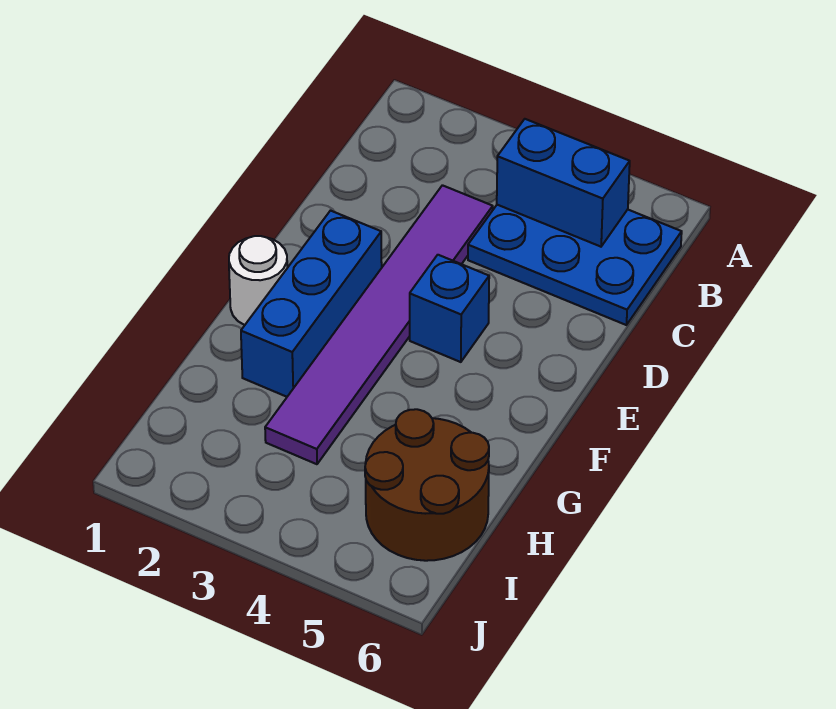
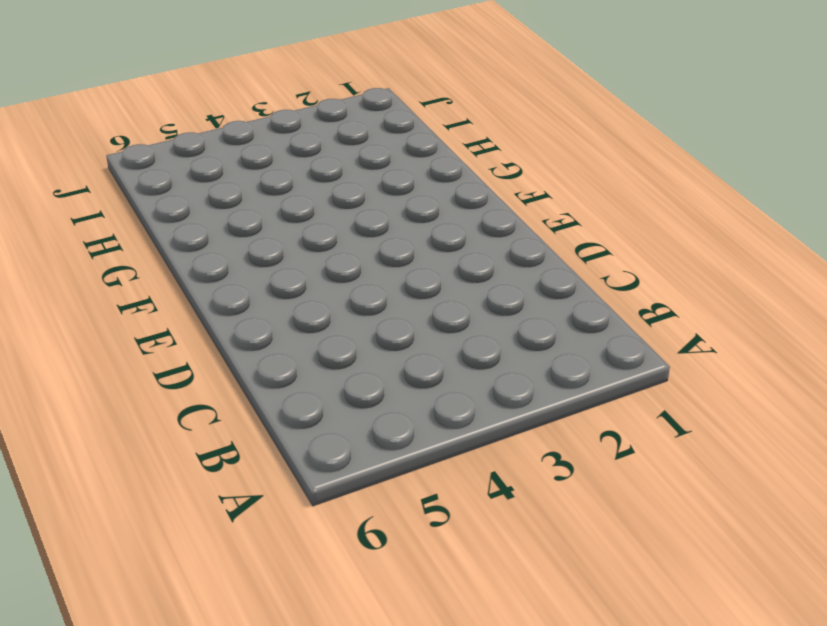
none -> blue 2x3 plate [468,205,682,325]
none -> purple 1x6 tile [265,185,493,464]

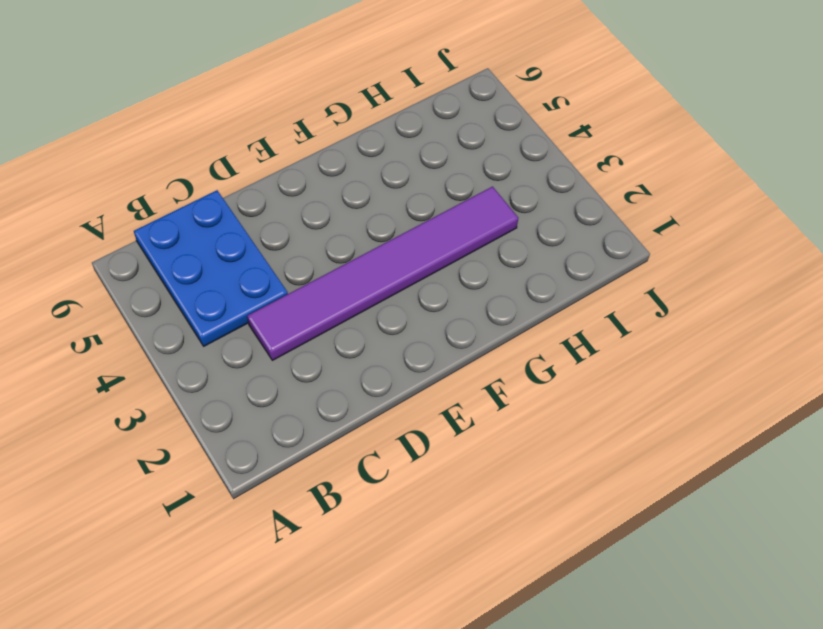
none -> blue 1x3 brick [241,211,382,397]
none -> blue 1x1 brick [410,255,489,362]

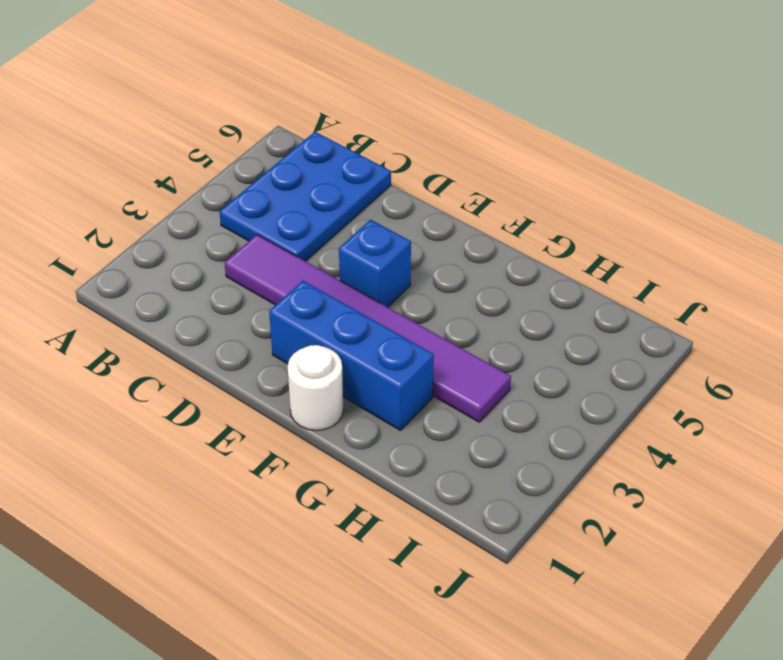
none -> brown 2x2 round brick [365,409,489,561]
none -> blue 1x2 brick [497,119,630,247]

